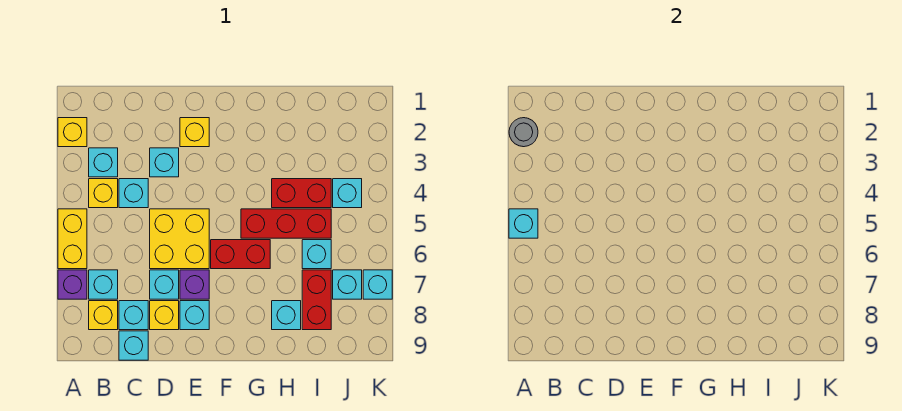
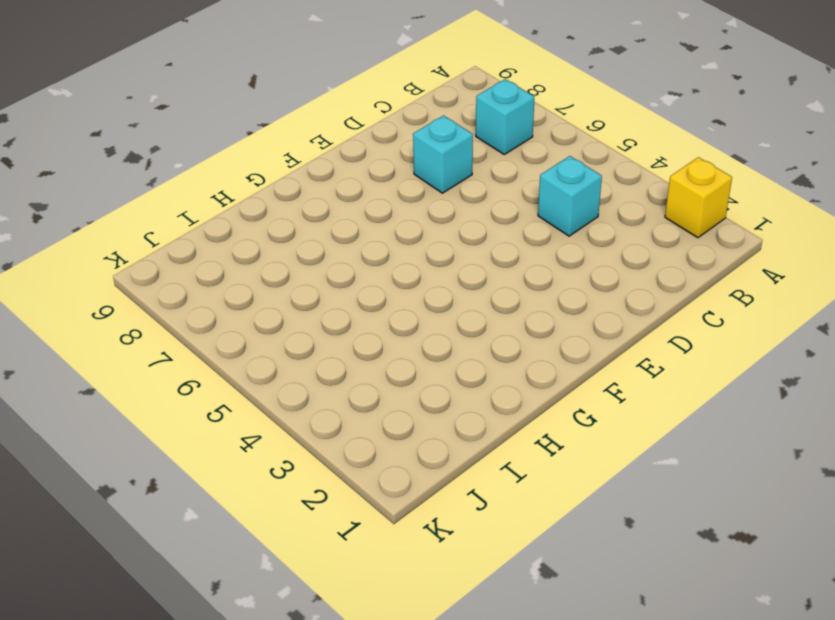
none -> yellow 1x2 brick [58,209,87,269]
none -> purple 1x1 brick [58,270,87,299]
none -> cyan 1x1 brick [89,148,118,177]

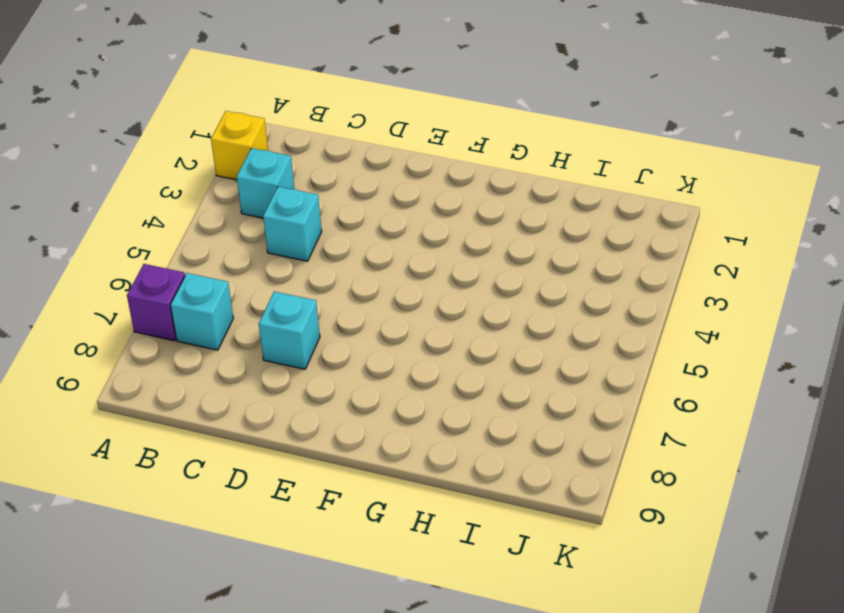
none -> yellow 1x2 brick [58,209,87,269]
none -> yellow 1x1 brick [89,179,118,208]
none -> yellow 1x1 brick [89,301,118,330]

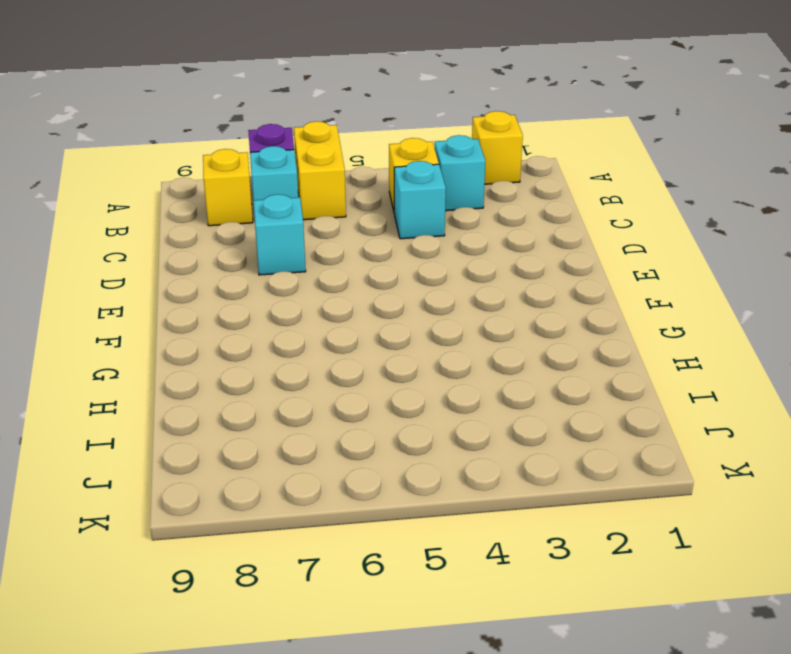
yellow 1x2 brick [294,121,346,220] -> yellow 1x2 brick turned to [58,209,87,269]
none -> cyan 1x1 brick [119,301,148,330]
none -> cyan 1x1 brick [119,331,148,360]
none -> cyan 1x1 brick [150,148,179,177]

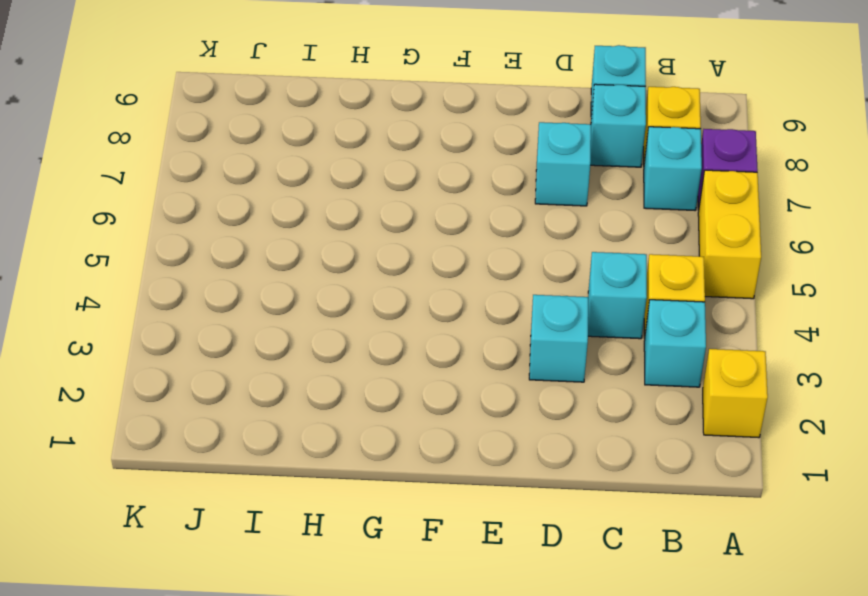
none -> yellow 2x2 brick [150,209,209,269]
none -> yellow 1x1 brick [150,301,179,330]
none -> yellow 1x1 brick [180,118,209,147]

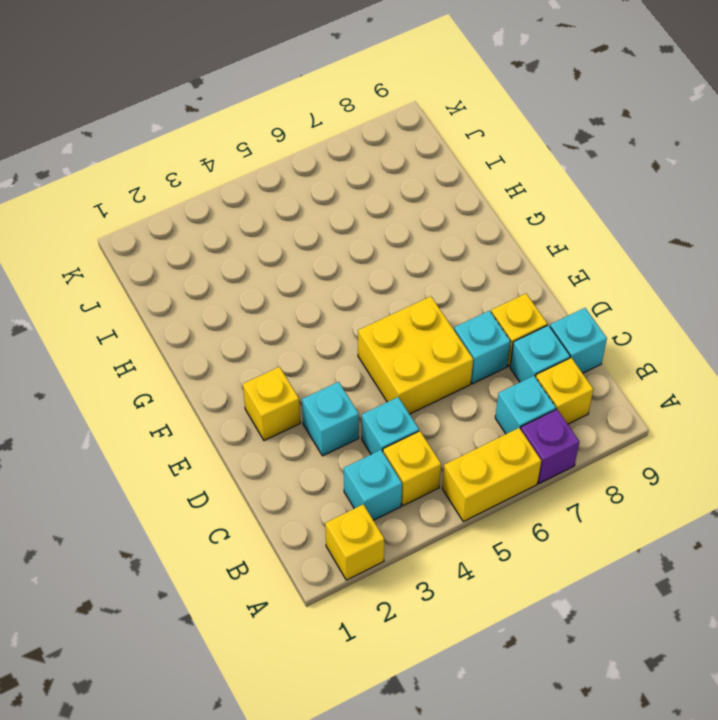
none -> purple 1x1 brick [180,270,209,299]
none -> cyan 1x1 brick [180,301,209,330]
none -> red 1x2 brick [211,240,270,269]

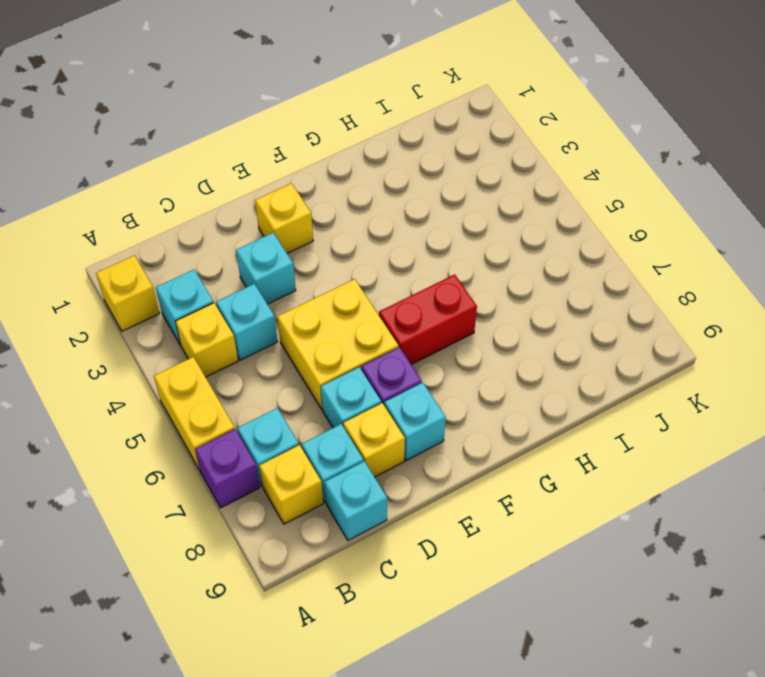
none -> red 1x3 brick [241,209,331,238]
none -> red 1x2 brick [272,179,331,208]
none -> cyan 1x1 brick [272,301,301,330]

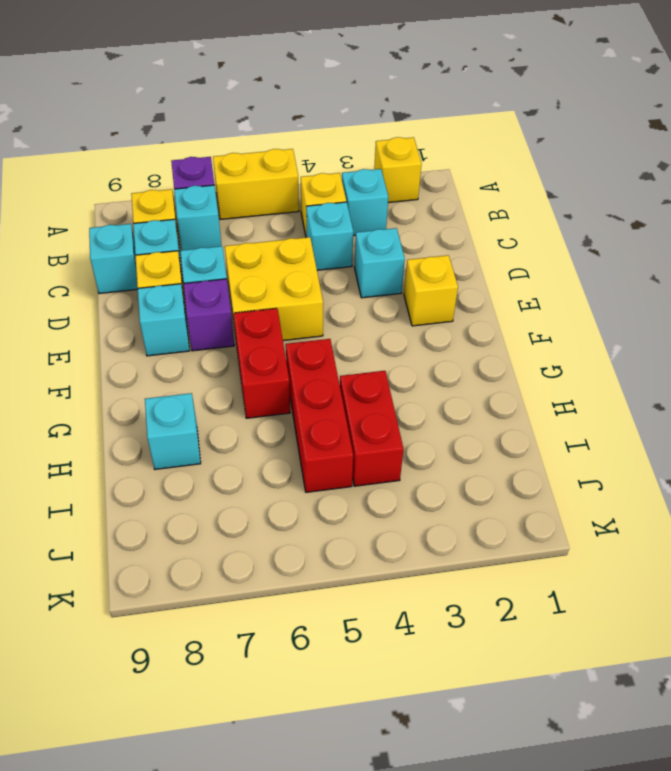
none -> cyan 1x1 brick [302,240,331,269]
none -> red 1x2 brick [302,270,331,330]
none -> cyan 1x1 brick [333,179,362,208]

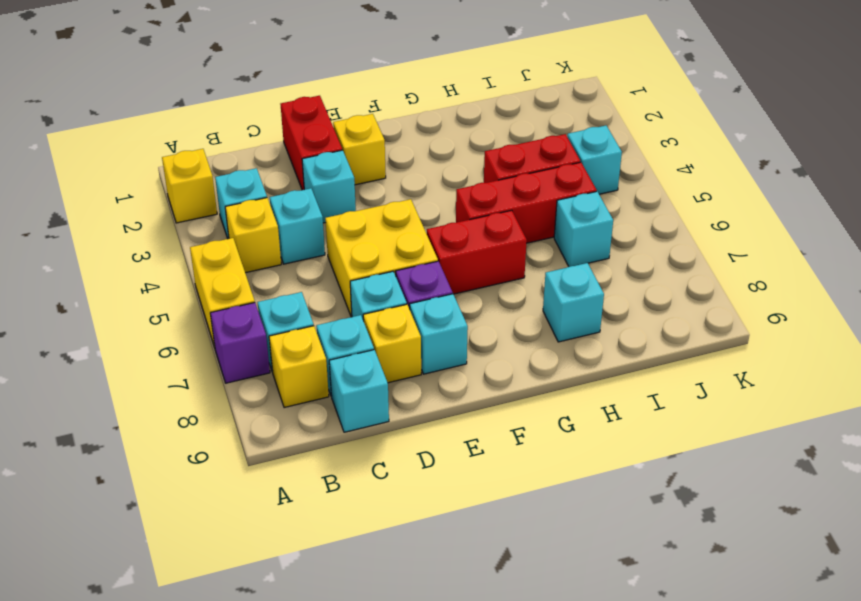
red 1x2 brick [281,96,342,190] -> red 1x2 brick moved to [302,270,331,330]
none -> cyan 1x1 brick [333,270,362,299]
none -> cyan 1x1 brick [363,270,392,299]
none -> grey 1x1 round brick [509,118,538,147]

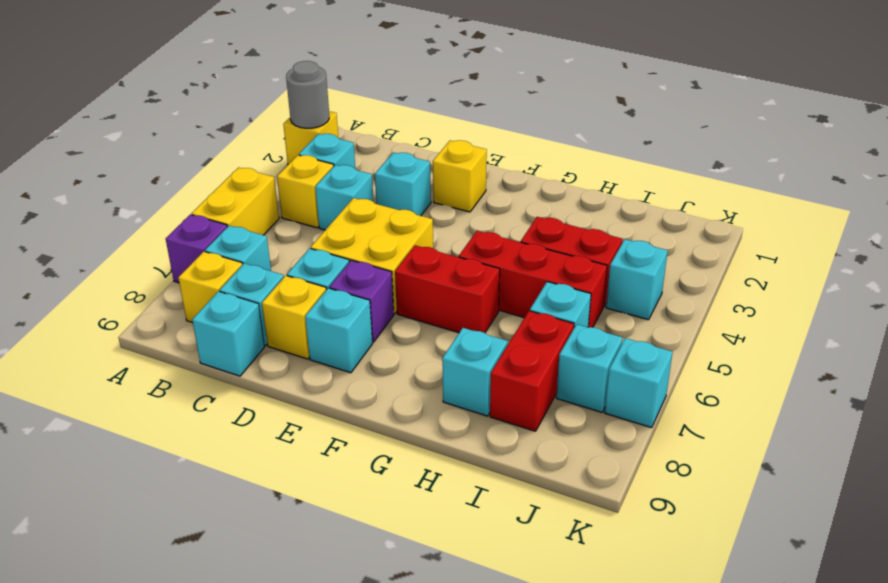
none -> cyan 1x1 brick [509,209,538,238]

